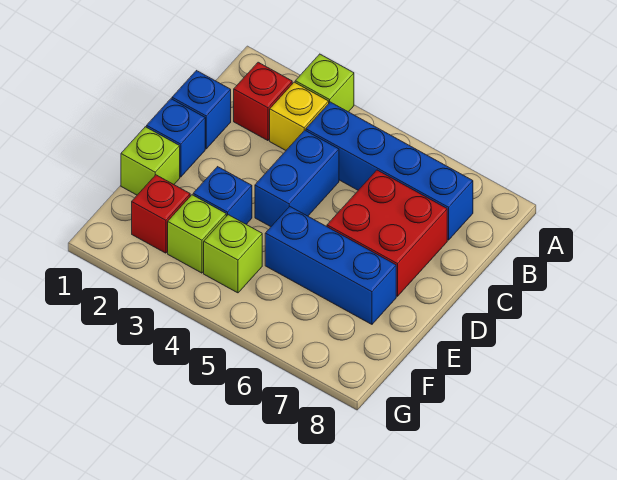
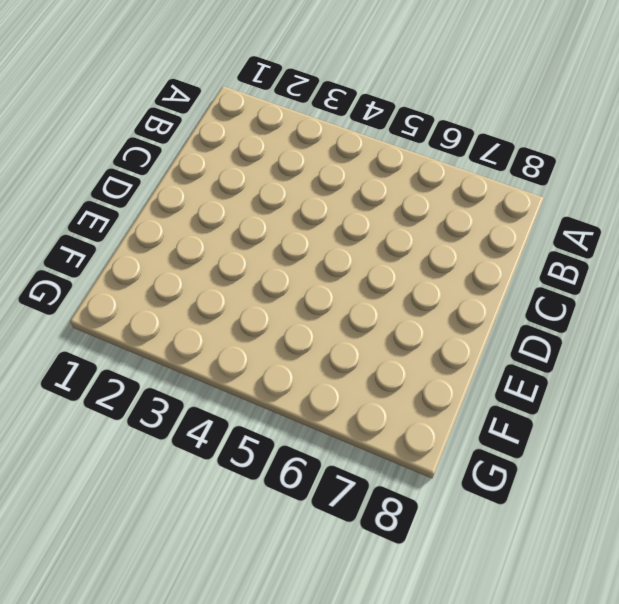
none -> lime 1x1 brick [295,54,354,112]
none -> red 1x1 brick [234,62,292,141]
none -> yellow 1x1 brick [270,82,329,150]

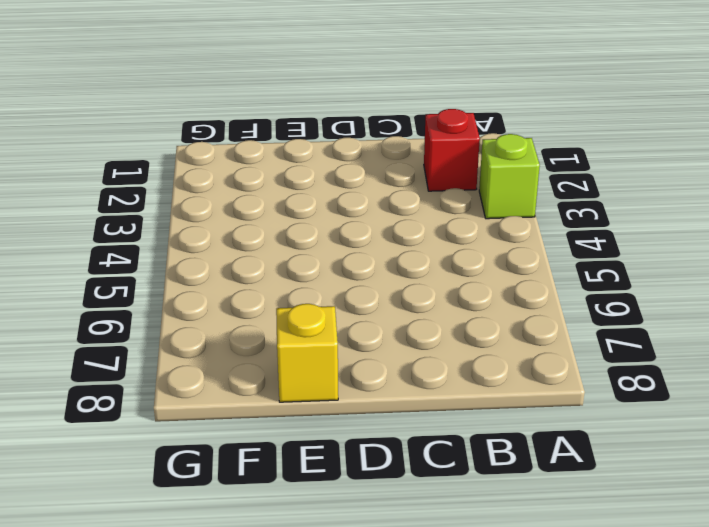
yellow 1x1 brick [276,304,338,402] -> yellow 1x1 brick moved to [270,82,329,150]
none -> blue 1x4 brick [306,102,473,240]
none -> blue 1x1 brick [172,71,231,149]
none -> blue 1x2 brick [255,130,339,227]

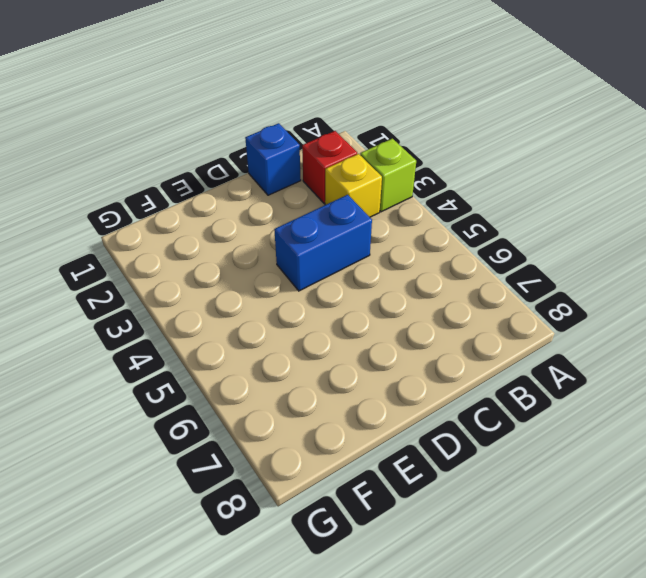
none -> blue 1x4 brick [306,102,473,240]
none -> red 2x2 brick [327,170,447,296]
none -> blue 1x1 brick [147,99,205,177]

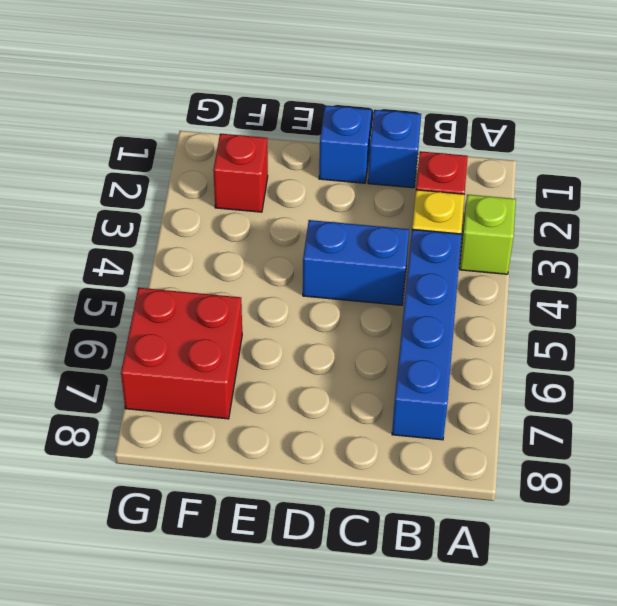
red 2x2 brick [121,288,242,419] -> red 2x2 brick moved to [327,170,447,296]
none -> lime 1x1 brick [121,127,180,195]
none -> blue 1x1 brick [193,167,252,224]
none -> blue 1x3 brick [265,207,396,324]

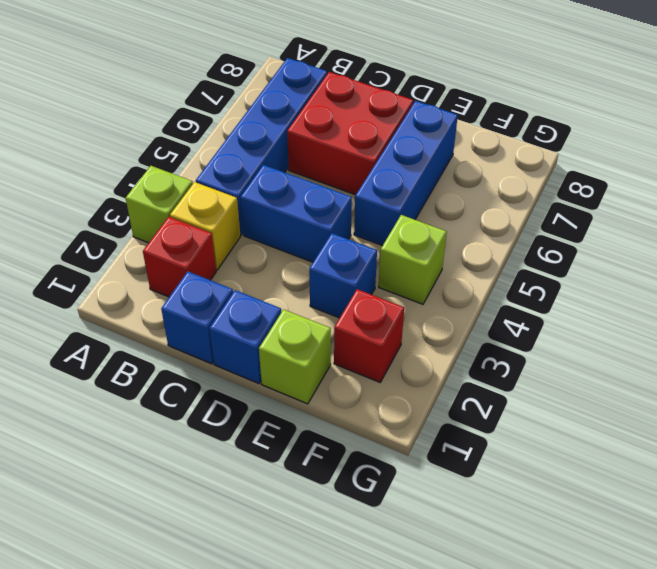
none -> lime 1x1 brick [168,195,226,273]

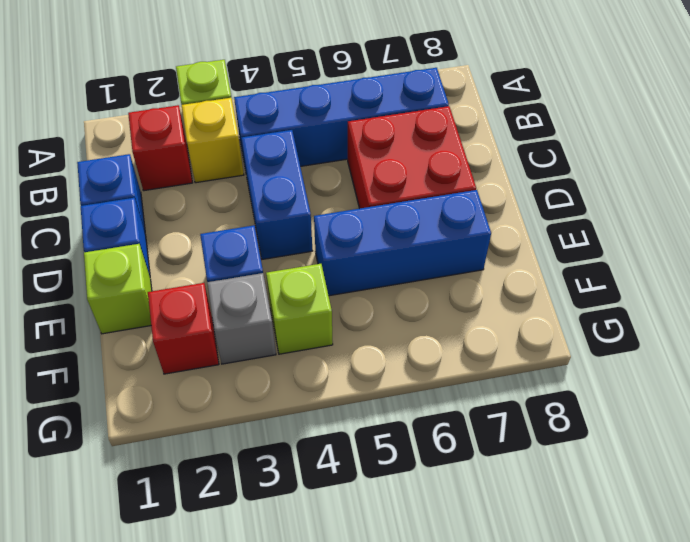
grey 1x1 brick [207,273,276,364] -> lime 1x1 brick [168,195,226,273]

